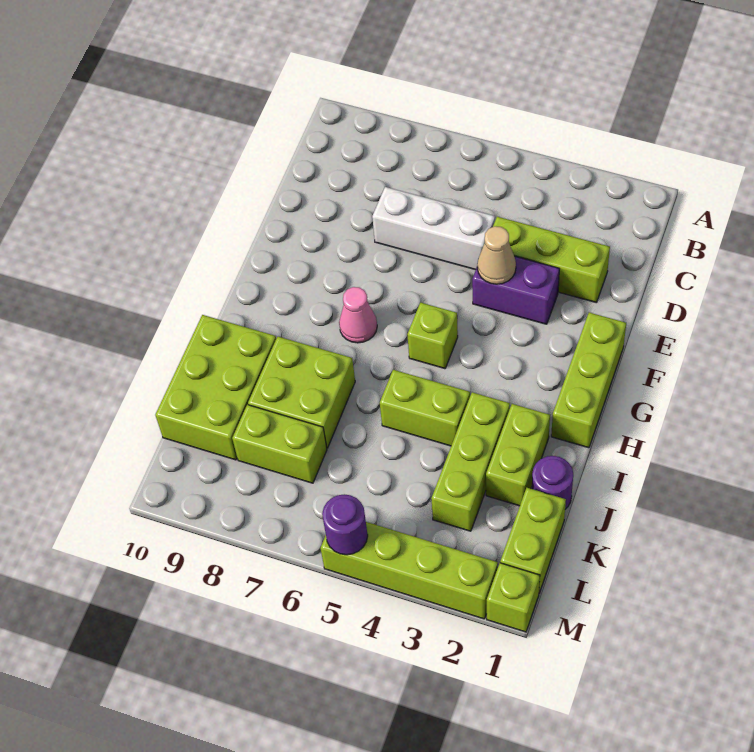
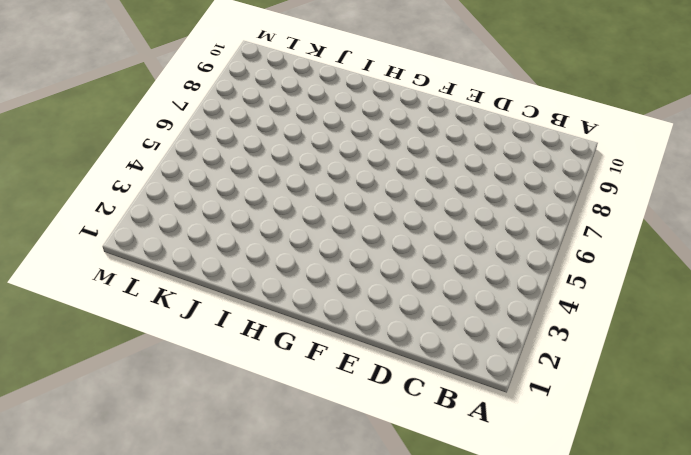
none -> lime 1x3 brick [493,217,610,303]
none -> white 1x3 brick [372,187,495,270]
none -> purple 1x2 brick [472,256,559,324]

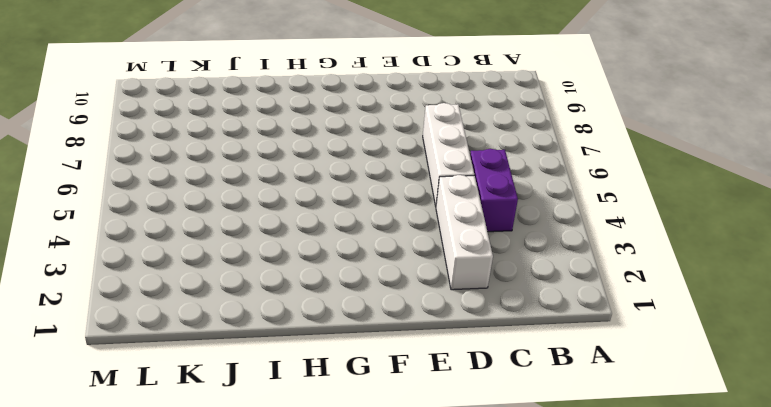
purple 1x2 brick [470,149,518,232] -> purple 1x2 brick moved to [472,256,559,324]
white 1x3 brick [436,175,493,290] -> lime 1x3 brick [493,217,610,303]
none -> lime 1x3 brick [551,313,626,448]
none -> lime 1x1 brick [407,302,458,369]
none -> pink 1x1 cone [339,287,377,343]

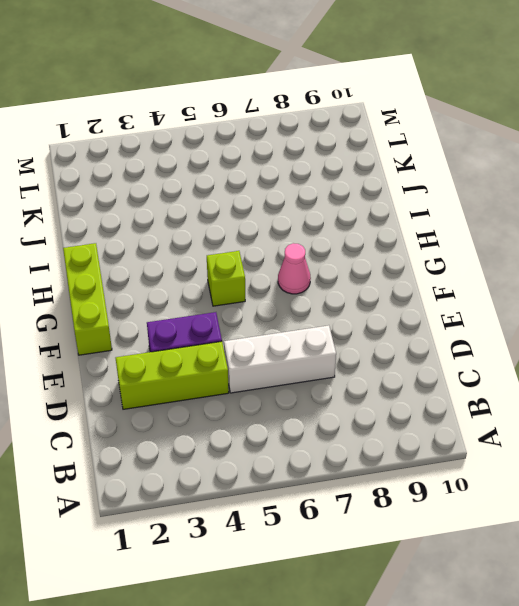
none -> lime 1x2 brick [486,404,550,506]
none -> lime 1x3 brick [431,392,510,531]
none -> lime 1x2 brick [380,370,470,446]

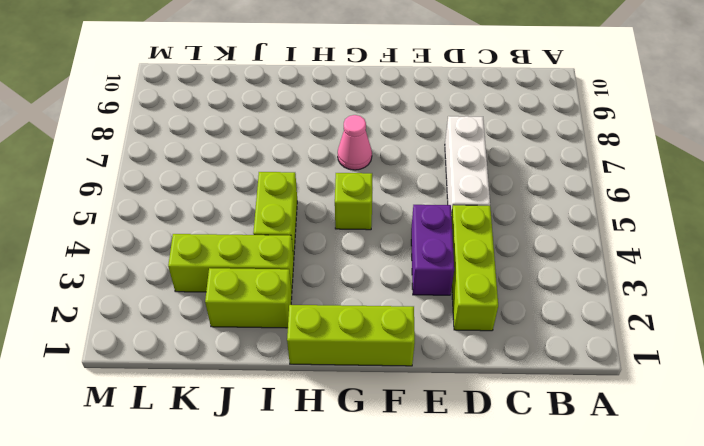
none -> lime 2x2 brick [248,337,355,448]
none -> lime 2x3 brick [155,315,276,460]
none -> purple 1x1 round brick [532,456,573,509]

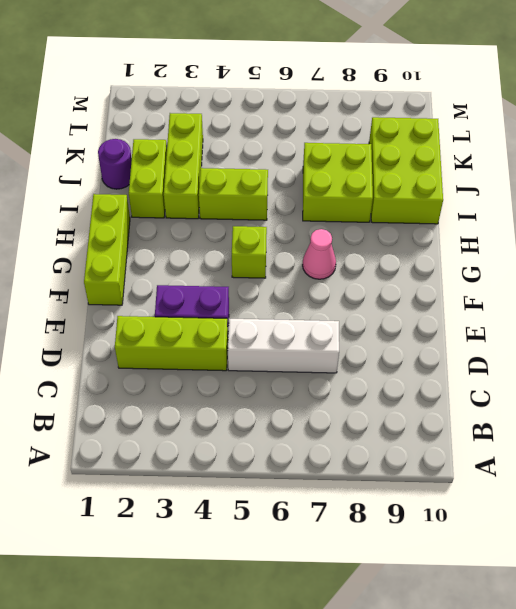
none -> lime 1x2 brick [500,488,566,593]
none -> lime 1x2 brick [232,405,327,483]
none -> lime 1x1 brick [487,563,540,632]

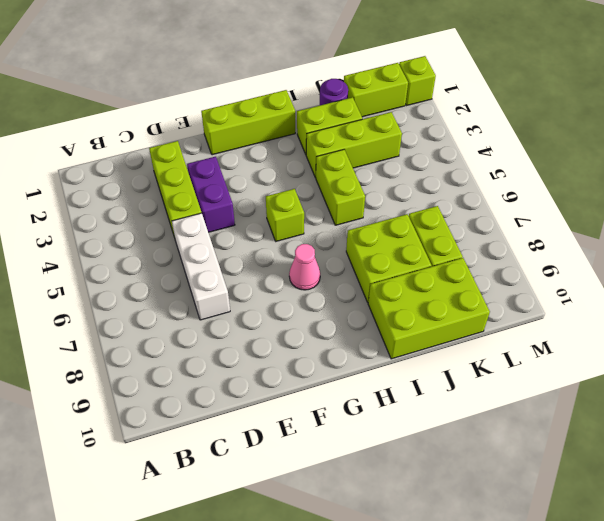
none -> lime 1x4 brick [321,522,498,619]
none -> tan 1x1 cone [477,226,516,284]
none -> purple 1x1 round brick [322,494,368,555]

